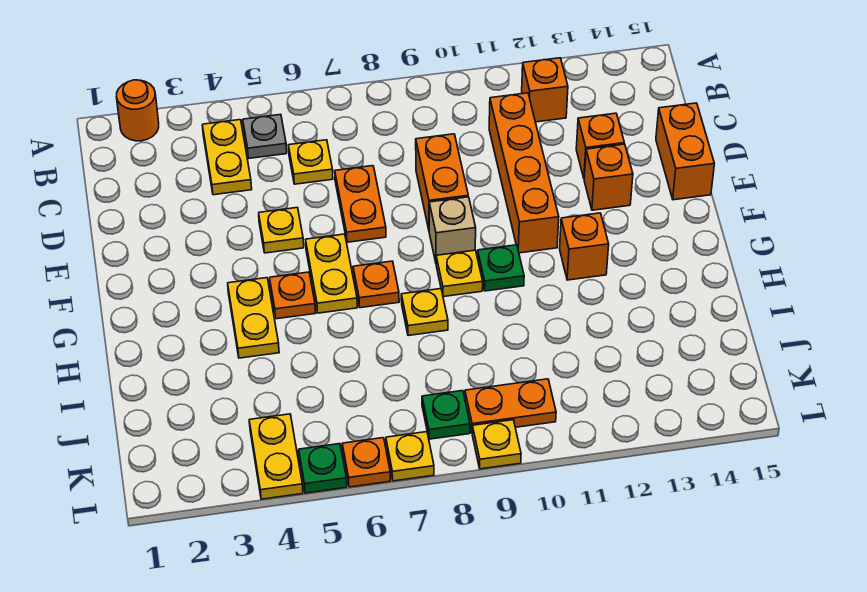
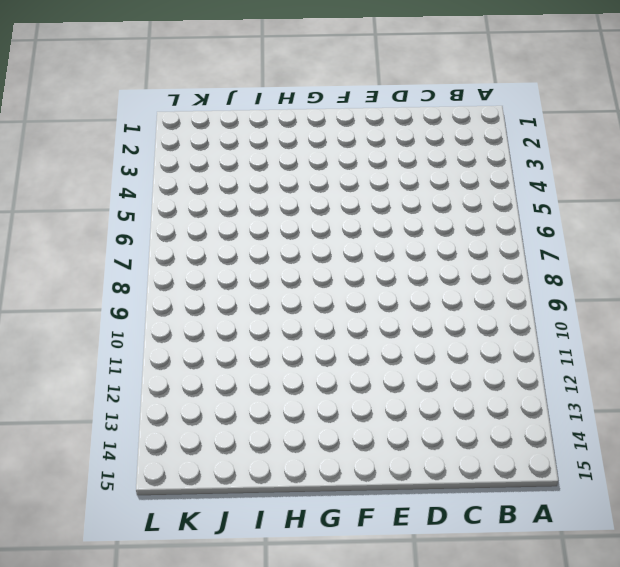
none -> orange 1x1 round brick [117,80,159,141]
none -> yellow 1x2 plate [202,120,252,195]
none -> grey 1x1 plate [243,114,287,158]

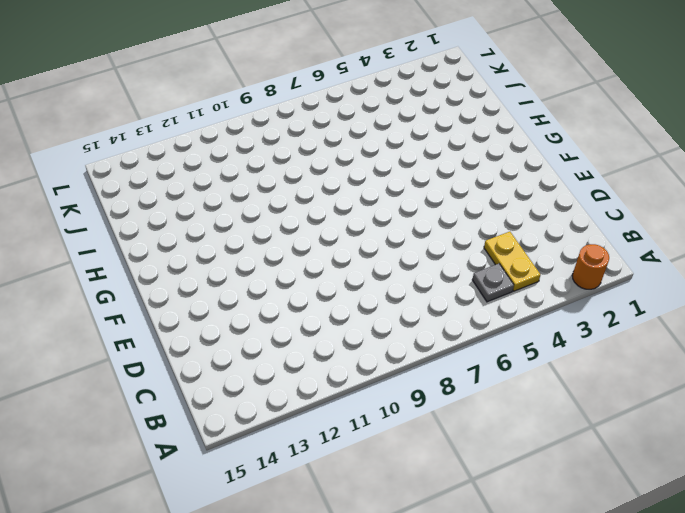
none -> orange 1x1 brick [522,58,568,122]
none -> yellow 1x1 plate [288,140,333,184]
none -> orange 1x4 brick [489,93,559,253]

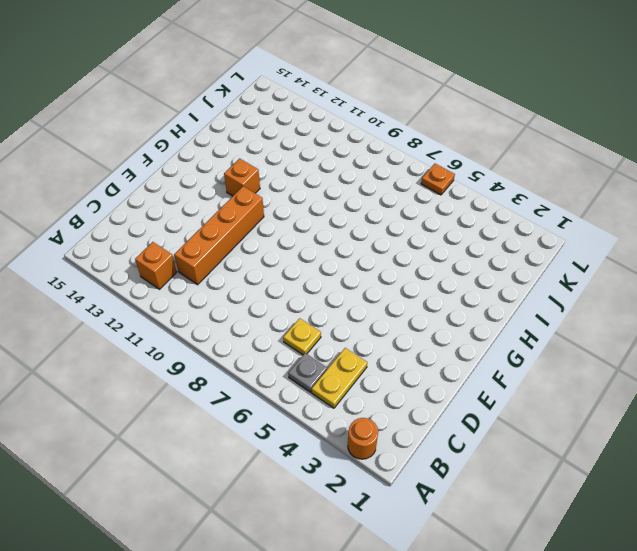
none -> orange 1x2 plate [335,166,386,242]
none -> orange 1x2 brick [416,134,468,229]
none -> orange 1x1 brick [576,113,624,178]

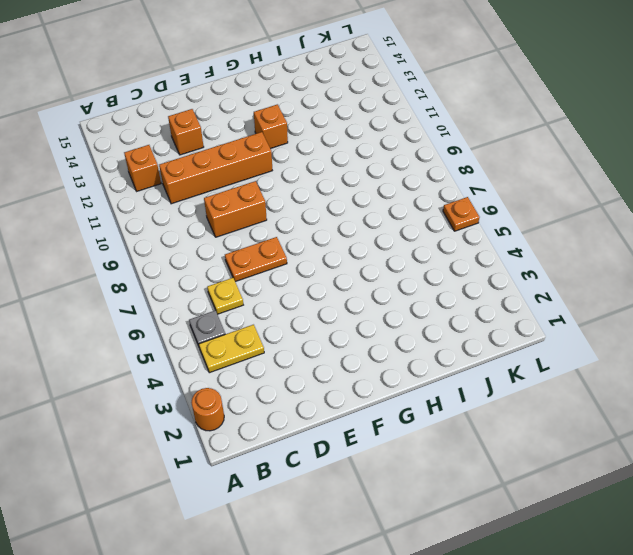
none -> orange 1x2 brick [656,103,714,200]
none -> yellow 1x1 plate [259,208,304,253]
none -> orange 1x1 brick [584,144,633,210]

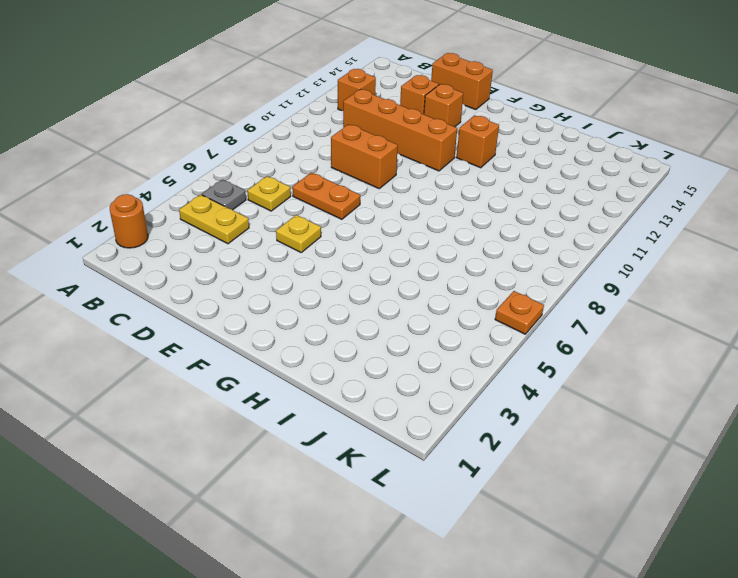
none -> yellow 1x2 plate [306,234,357,313]
none -> tan 1x1 brick [429,197,476,262]
none -> yellow 1x2 plate [228,278,279,358]

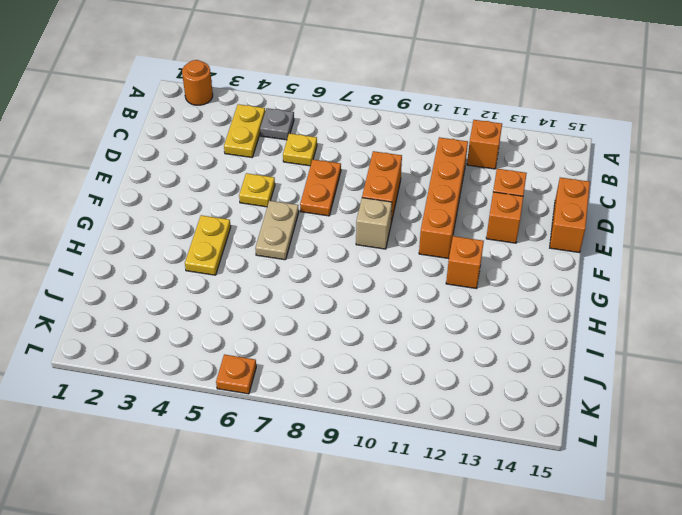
tan 1x2 plate [255,201,299,260] -> yellow 1x2 plate [306,234,357,313]
none -> orange 1x1 plate [270,272,315,319]
none -> orange 1x1 plate [353,261,399,308]
none -> yellow 1x1 plate [436,250,483,297]

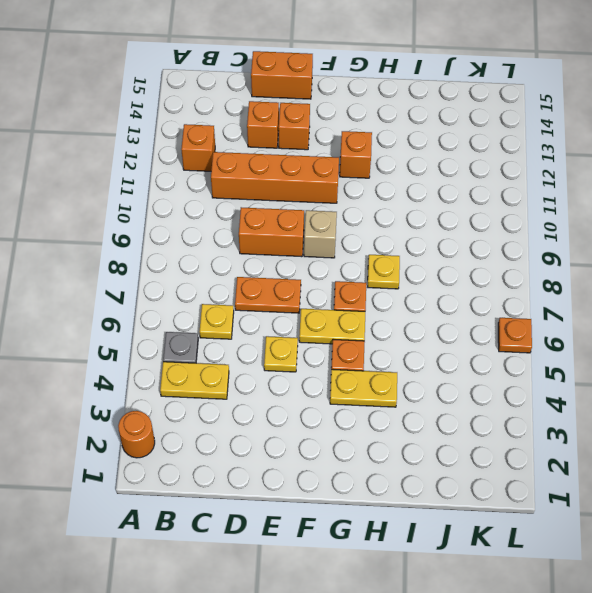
none -> yellow 1x1 plate [436,250,483,297]
none -> green 1x1 plate [478,245,524,291]
none -> yellow 1x2 plate [249,414,303,499]

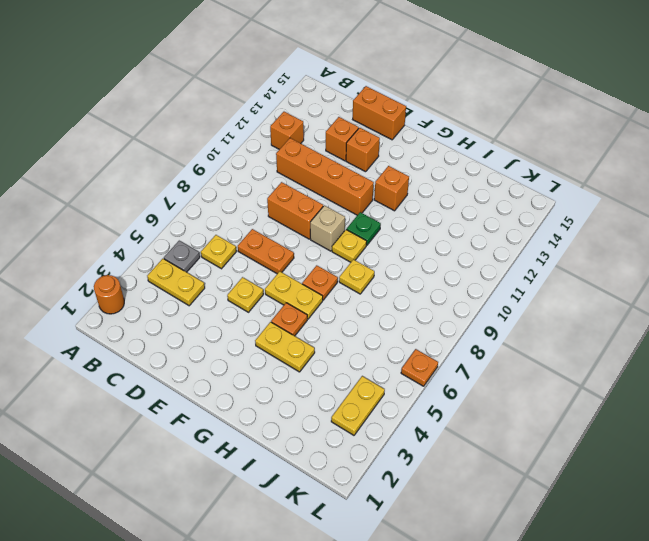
yellow 1x2 plate [331,376,385,435] -> yellow 1x2 plate turned to [249,414,303,499]
none -> green 1x1 plate [422,391,470,439]
none -> orange 1x2 plate [465,379,556,431]
none -> green 1x1 plate [299,444,347,493]

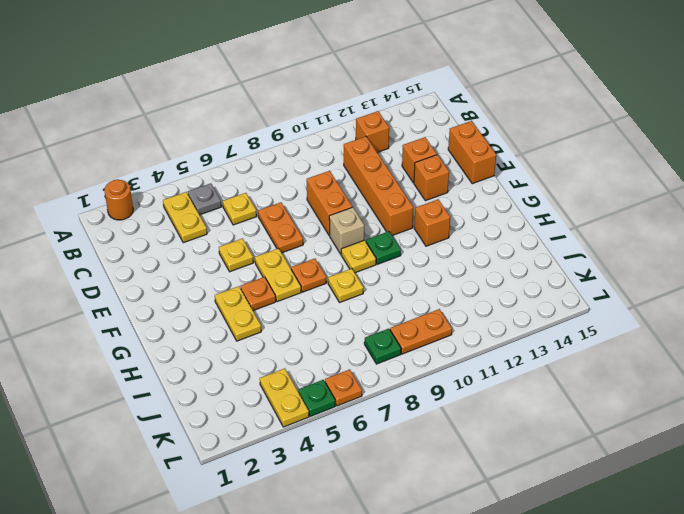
none -> yellow 1x1 plate [386,432,434,481]
none -> yellow 1x1 plate [472,420,521,469]

